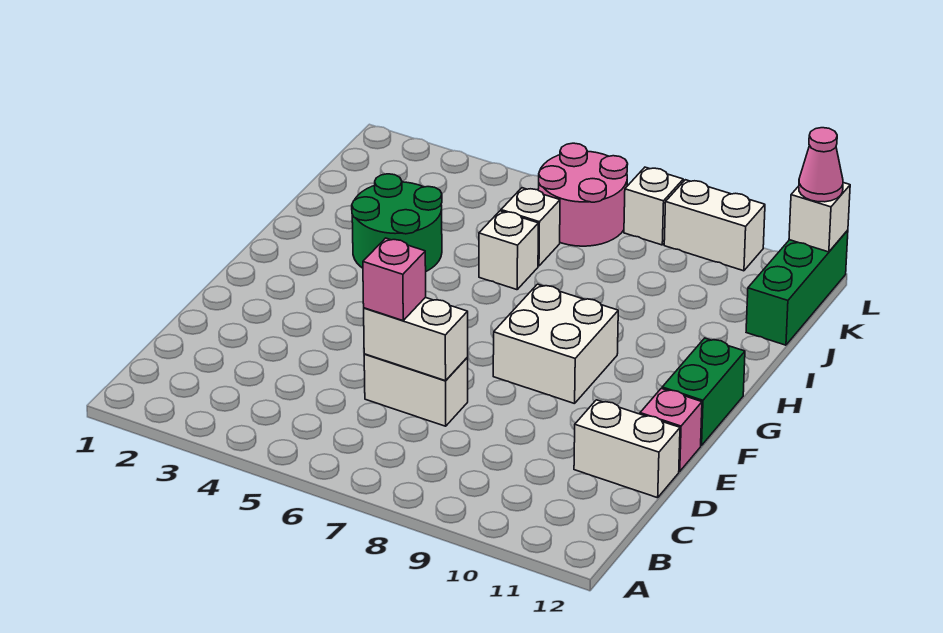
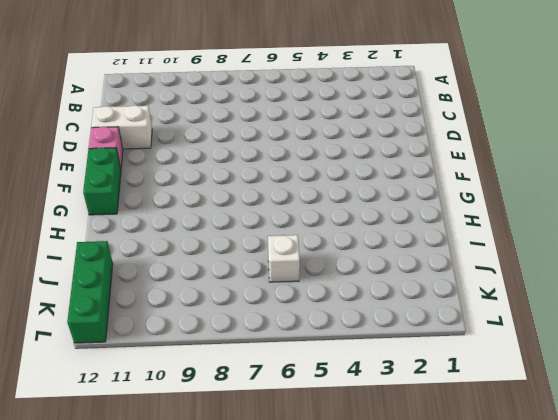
none -> white 1x2 brick [364,354,468,426]
none -> white 2x2 brick [493,284,618,404]
none -> green 2x2 round brick [352,174,442,271]

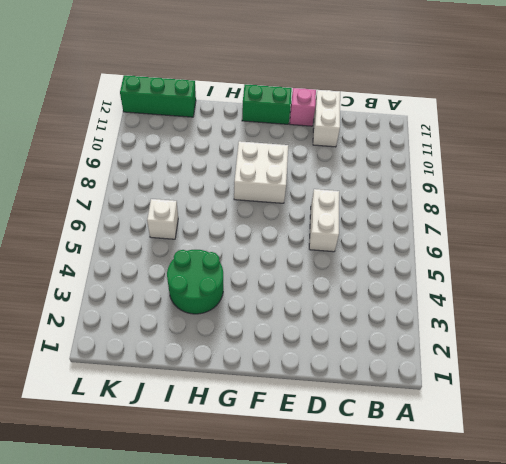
none -> white 1x1 brick [479,211,538,290]
none -> pink 2x2 round brick [538,143,628,246]
none -> white 1x1 brick [624,167,683,245]

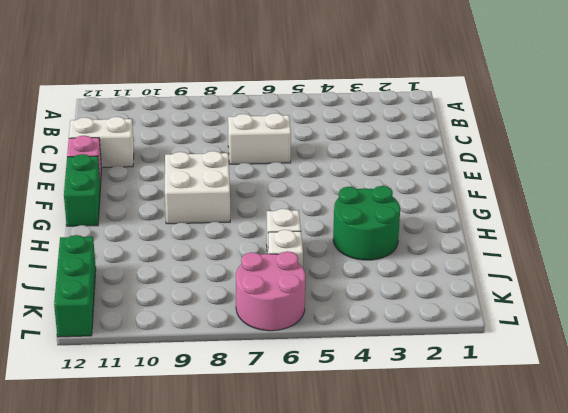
none -> white 1x1 brick [624,167,683,245]
none -> white 1x2 brick [664,180,765,271]
none -> white 1x2 brick [364,297,468,381]

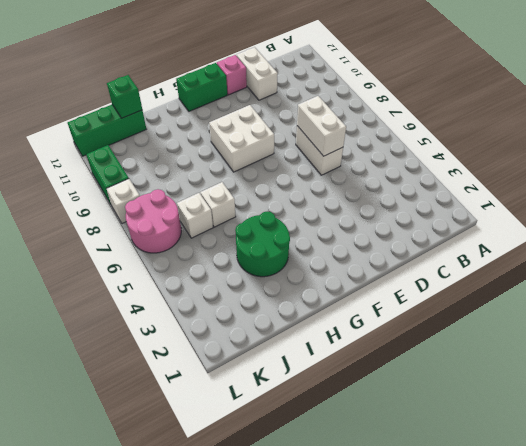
green 1x1 brick [107,75,142,118] -> none
green 1x2 brick [86,145,129,206] -> white 1x2 brick [664,180,765,271]
none -> white 1x1 brick [789,183,850,252]
none -> pink 1x1 brick [363,238,426,320]
none -> pink 1x1 cone [799,128,843,202]

